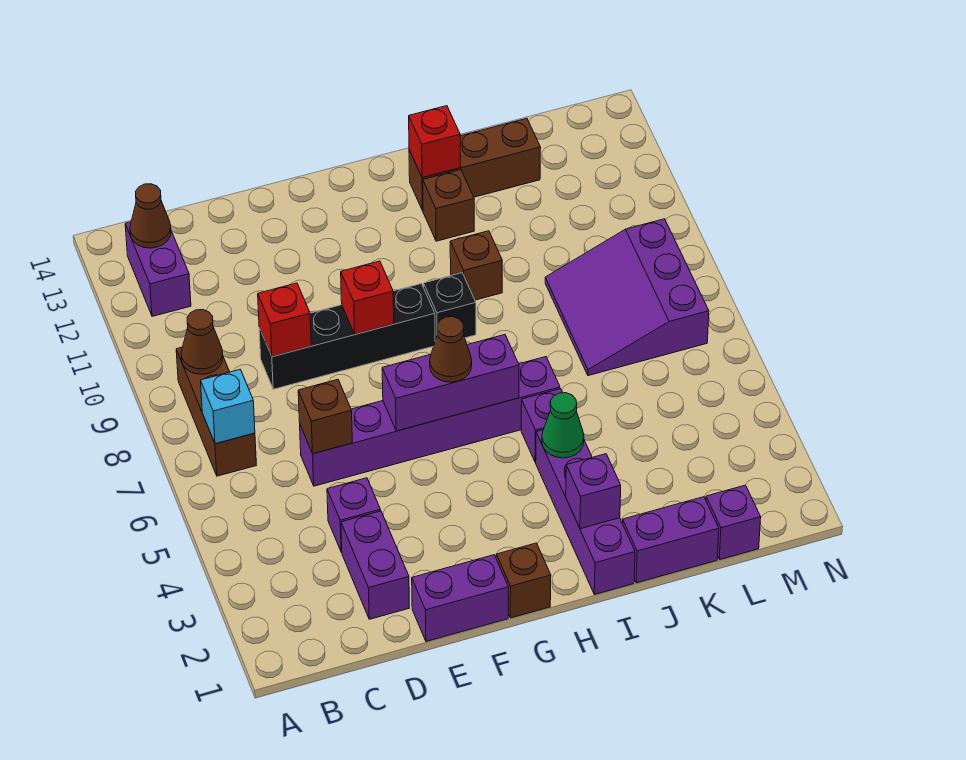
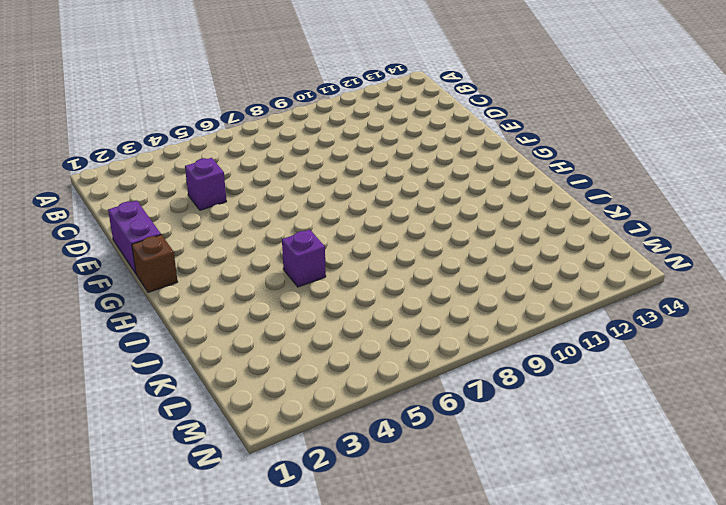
none -> brown 1x3 brick [176,347,256,476]
none -> purple 1x2 brick [125,222,191,316]
none -> purple 1x2 brick [341,511,409,619]

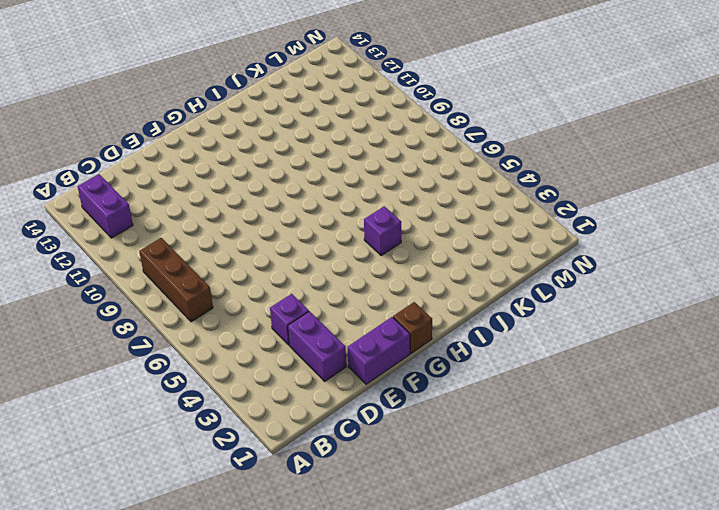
none -> purple 1x6 brick [300,357,560,486]
none -> black 1x4 brick [259,284,435,389]
none -> black 1x1 brick [424,273,476,341]

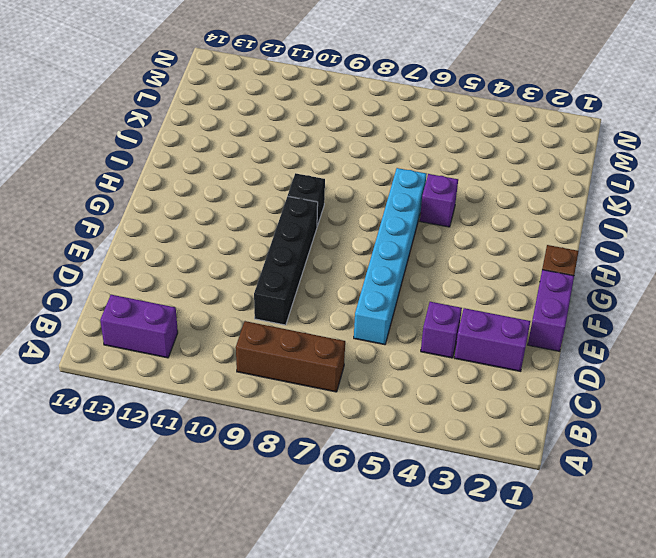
cyan 1x6 brick [354,168,427,345] -> purple 1x6 brick [300,357,560,486]
none -> purple 1x4 brick [536,430,635,595]
none -> brown 1x1 brick [450,231,502,300]
none -> brown 1x1 brick [423,170,474,241]

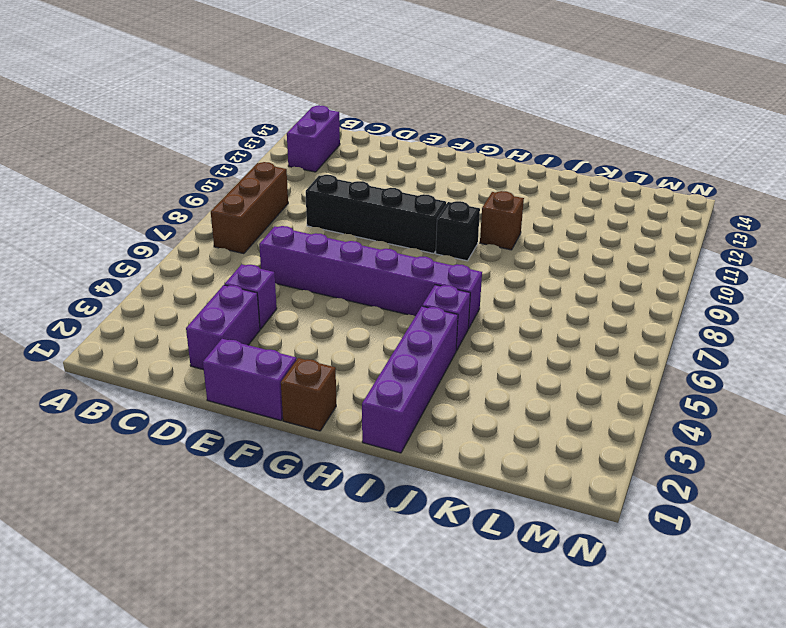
none -> brown 1x1 brick [423,170,474,241]
none -> brown 1x3 brick [409,118,541,211]
none -> purple 1x2 brick [622,497,719,583]

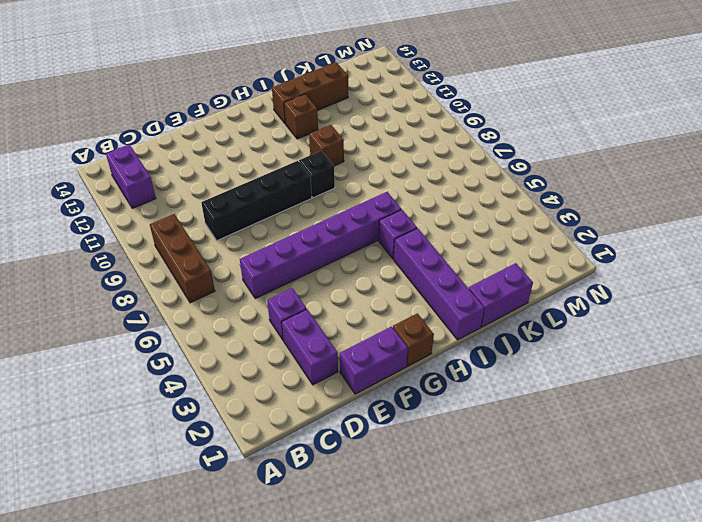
none -> purple 3x3 slope [545,219,709,376]
none -> purple 1x1 brick [706,485,761,560]
none -> cyan 1x1 brick [201,370,255,444]

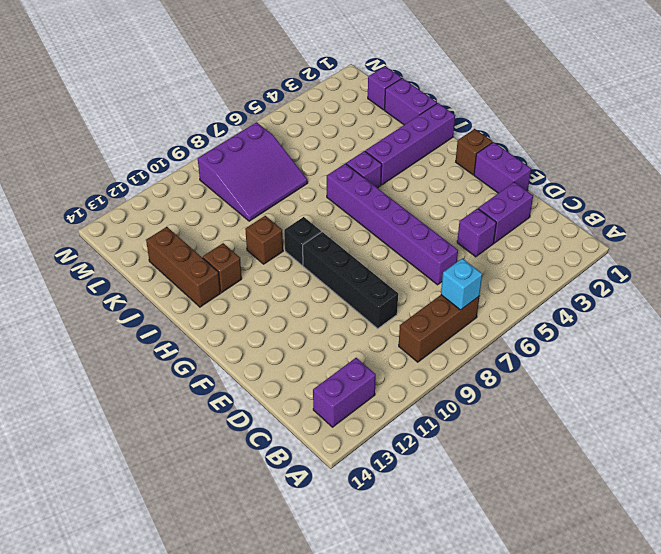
none -> brown 1x1 cone [181,310,223,374]
none -> brown 1x1 cone [130,184,171,248]
none -> brown 1x1 brick [298,379,352,454]

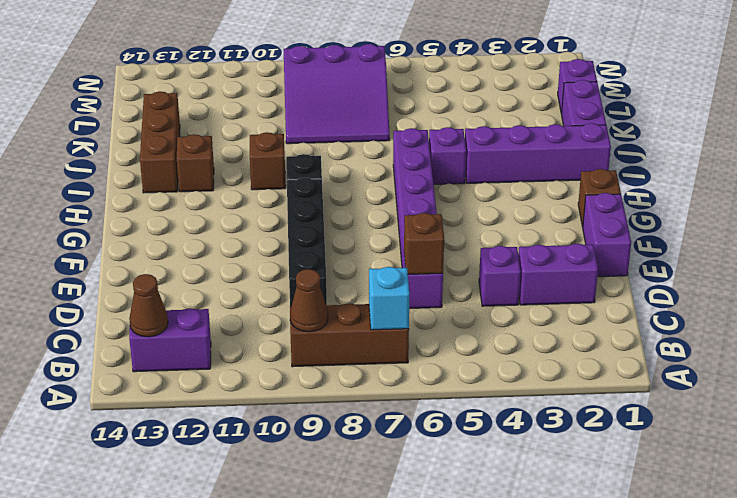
none -> red 1x1 brick [258,283,311,357]
none -> purple 1x3 brick [382,335,519,431]
none -> red 1x1 brick [341,261,394,334]

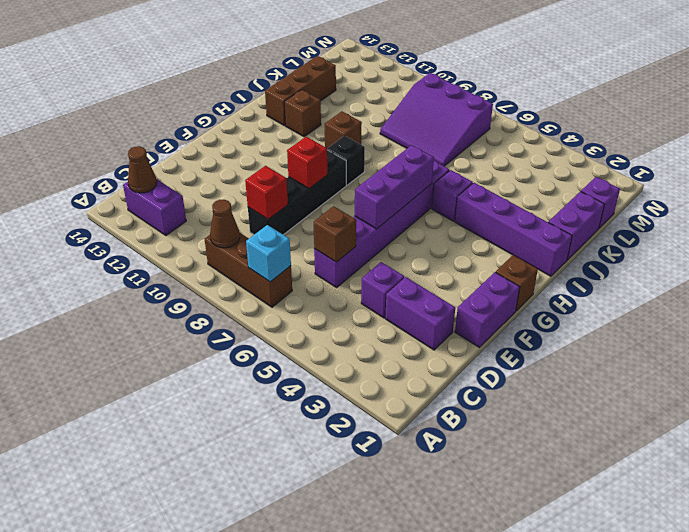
none -> purple 1x1 brick [566,454,621,529]
none -> green 1x1 cone [542,393,584,458]
none -> red 1x1 brick [409,106,460,178]

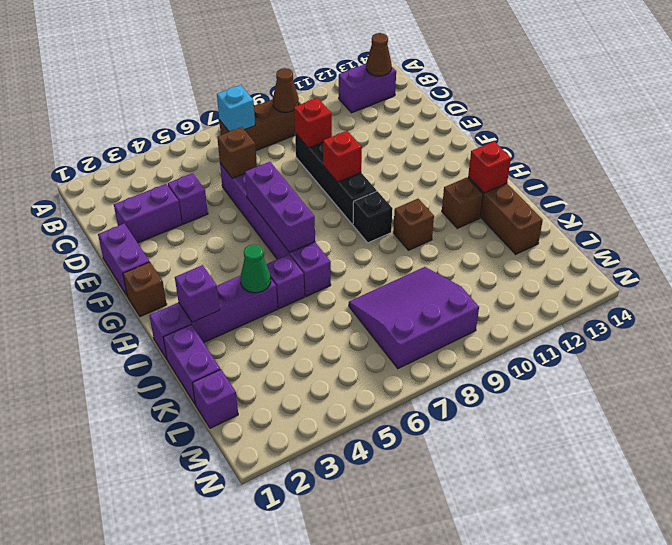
none -> brown 1x1 cone [430,317,472,382]

